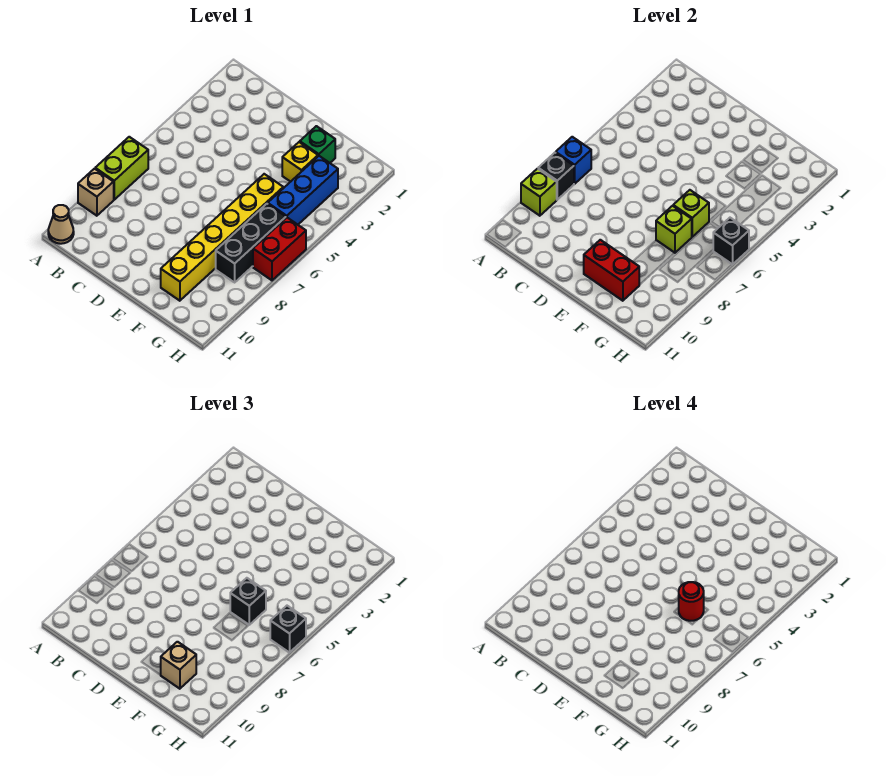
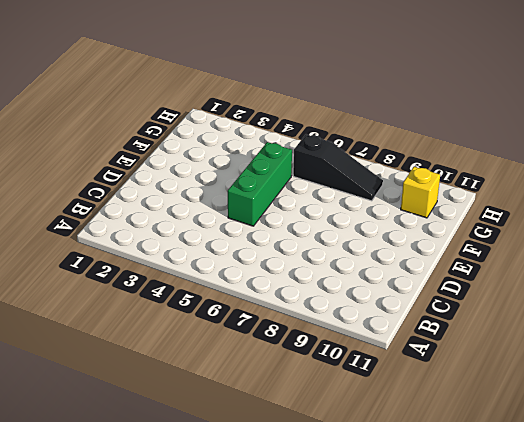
green 1x3 brick [228,142,292,226] -> yellow 1x6 brick [161,174,283,301]
black 1x3 slope [293,135,383,201] -> black 1x3 brick [216,204,286,282]
yellow 1x1 brick [401,167,440,218] -> yellow 1x1 brick moved to [282,142,318,182]
none -> lime 1x2 brick [95,137,148,200]
none -> tan 1x1 brick [78,169,114,216]
none -> tan 1x1 cone [48,205,74,244]

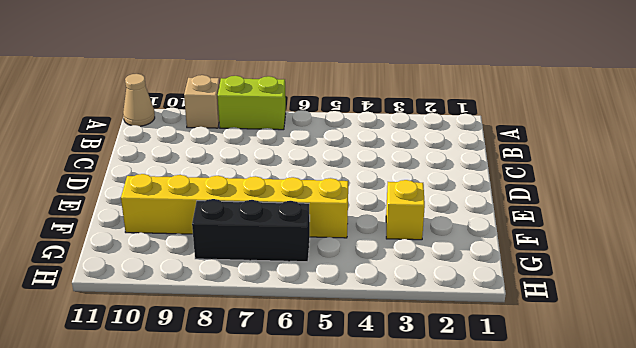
none -> green 1x1 brick [300,126,335,163]
none -> blue 1x3 brick [268,156,338,225]
none -> red 1x2 brick [253,218,306,280]

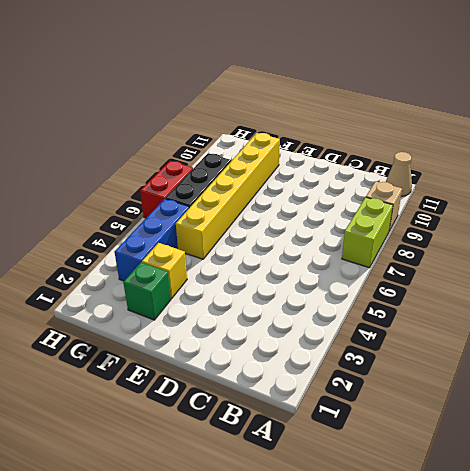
none -> blue 1x1 brick [556,137,591,184]
none -> black 1x1 brick [538,153,574,200]
none -> lime 1x1 brick [521,169,557,216]

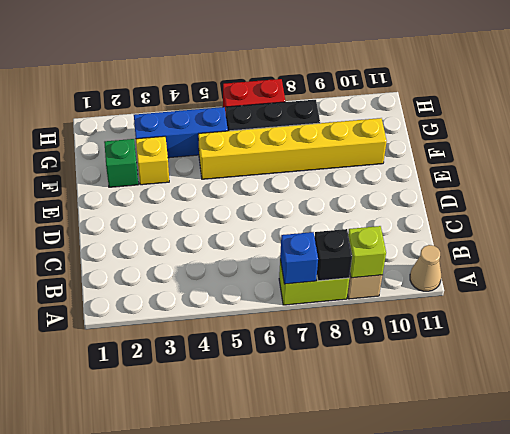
none -> red 1x2 brick [584,240,639,301]
none -> lime 1x1 brick [673,190,709,237]
none -> lime 1x1 brick [656,206,692,253]

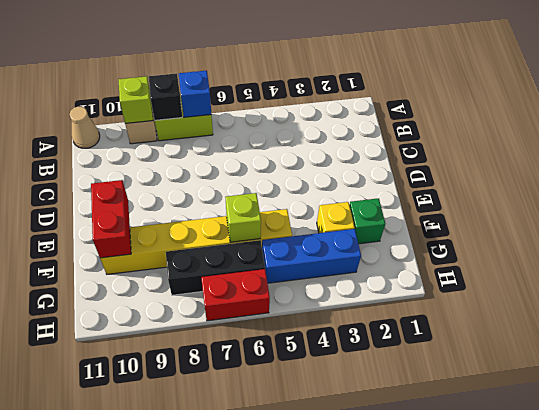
none -> lime 1x1 brick [656,206,692,253]
none -> black 1x1 brick [713,218,749,264]
none -> black 1x1 brick [230,578,266,625]

